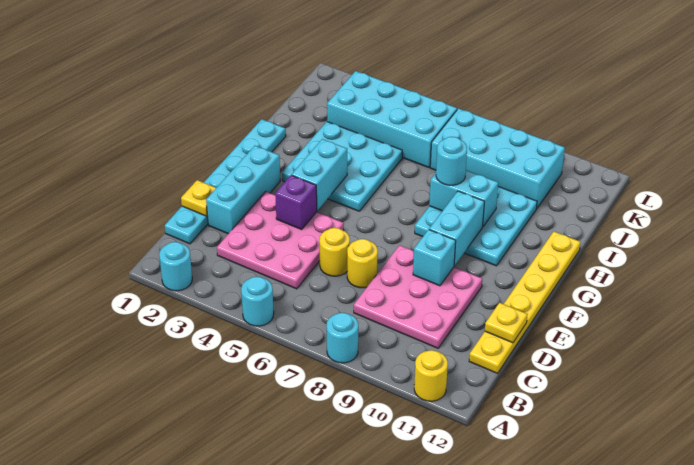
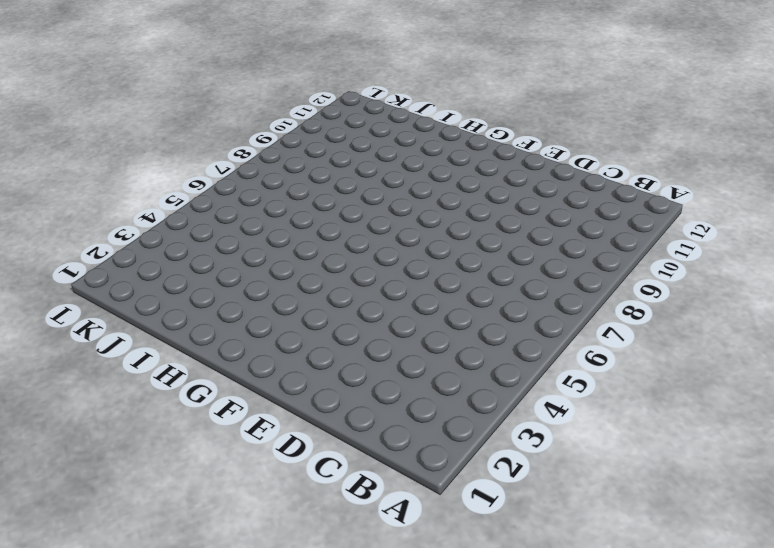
none -> cyan 1x1 round brick [159,242,192,291]
none -> cyan 1x1 round brick [241,277,274,326]
none -> cyan 1x1 round brick [327,313,358,363]

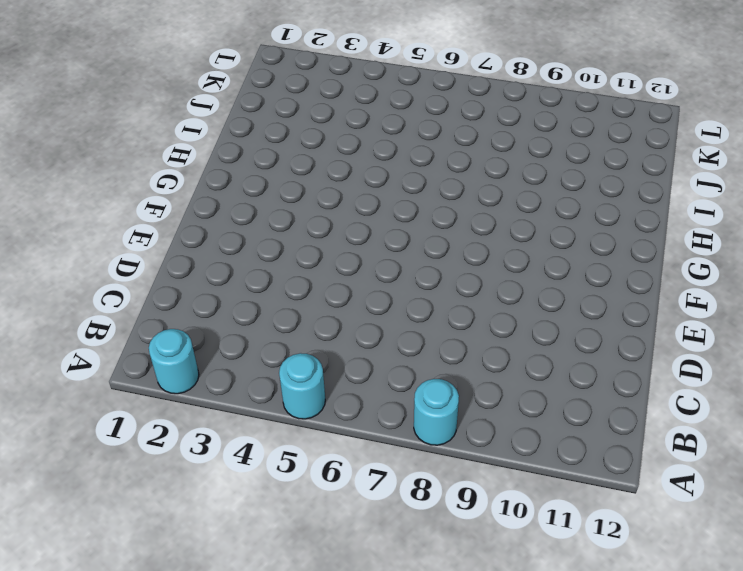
none -> yellow 1x1 round brick [414,350,448,401]
none -> cyan 1x6 plate [165,119,286,244]
none -> pink 3x3 plate [217,192,344,289]

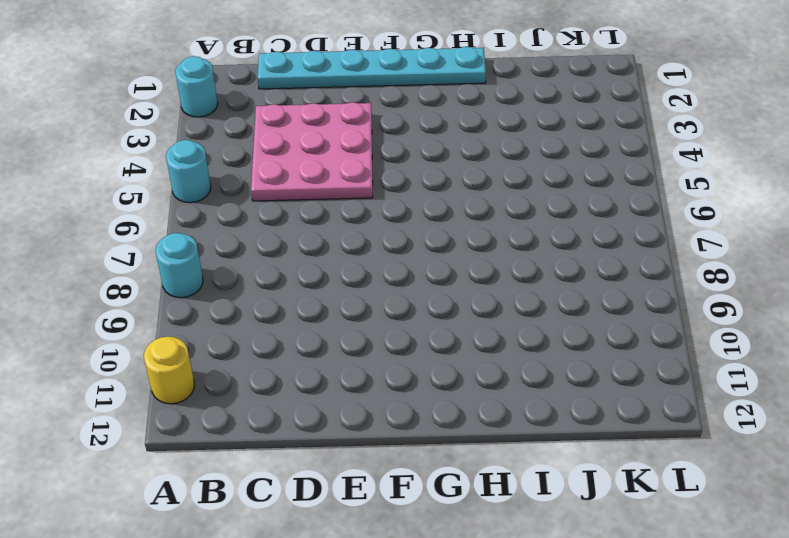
none -> pink 3x3 plate [354,245,482,348]
none -> yellow 1x6 plate [469,231,581,373]
none -> cyan 1x3 brick [206,146,280,234]

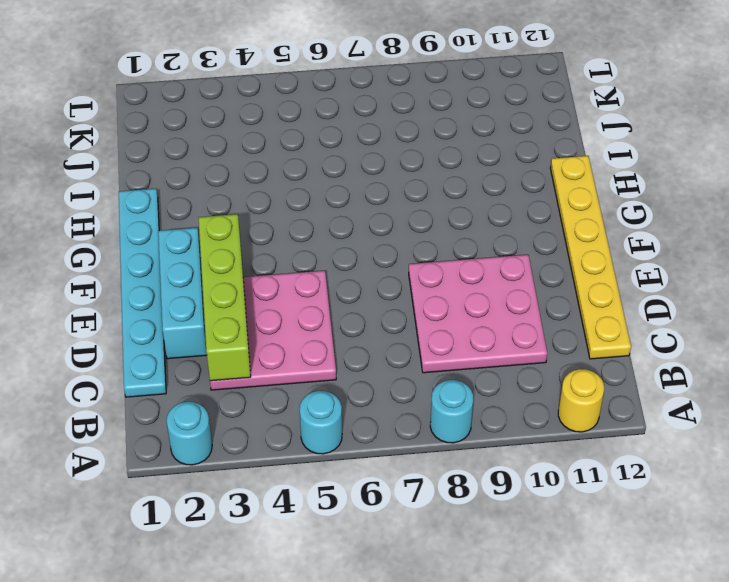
lime 1x4 brick [198,214,251,381] -> none
none -> yellow 1x1 round brick [319,228,350,276]
none -> yellow 1x1 round brick [347,239,378,288]
none -> cyan 3x3 plate [282,122,402,211]

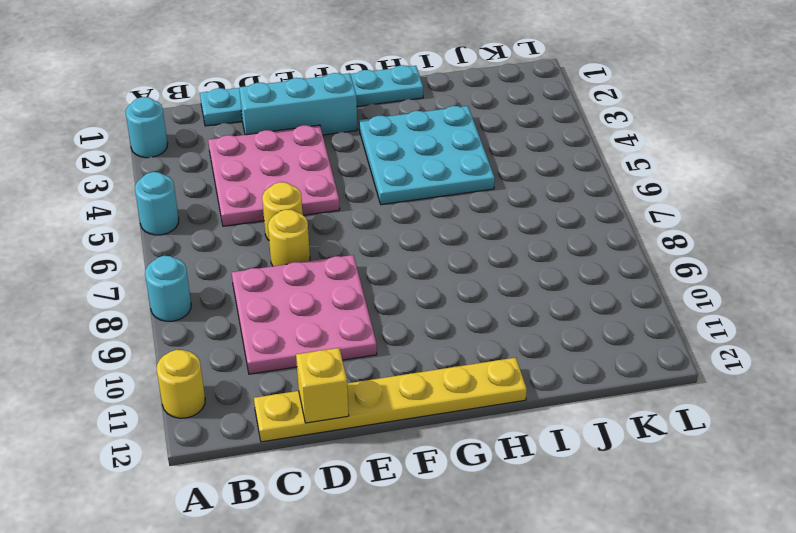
yellow 1x1 brick [296,348,349,423] -> yellow 1x1 plate [485,303,528,343]
none -> cyan 3x3 plate [415,187,537,266]
none -> cyan 2x4 brick [327,71,457,168]
none -> cyan 2x4 brick [430,109,565,209]

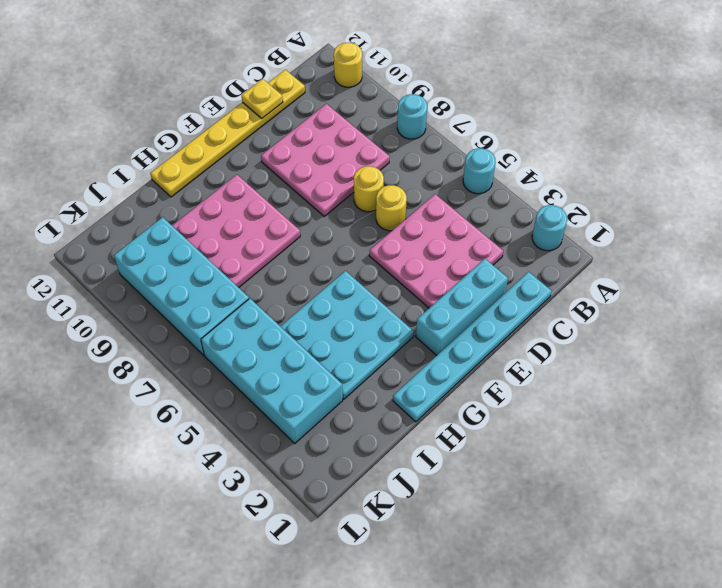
pink 3x3 plate [172,175,300,287] -> cyan 3x3 plate [415,187,537,266]
none -> yellow 1x1 plate [181,180,216,216]
none -> purple 1x1 brick [275,175,317,229]
none -> cyan 1x1 brick [413,230,456,286]

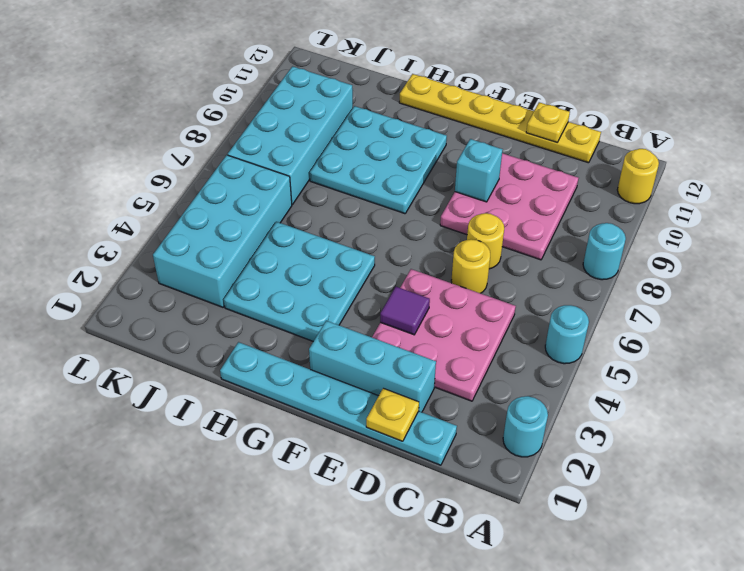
purple 1x1 tile [380,287,430,335] -> purple 1x1 brick [275,175,317,229]
none -> cyan 1x2 brick [292,139,347,211]
none -> cyan 1x2 brick [429,191,484,266]
none -> cyan 1x2 brick [429,170,498,226]

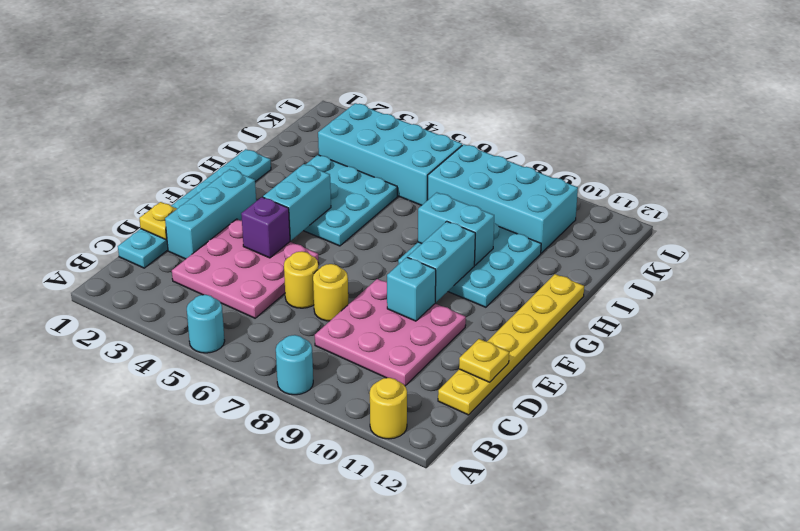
none -> cyan 1x1 round brick [159,242,192,291]
none -> cyan 1x1 round brick [436,137,467,185]

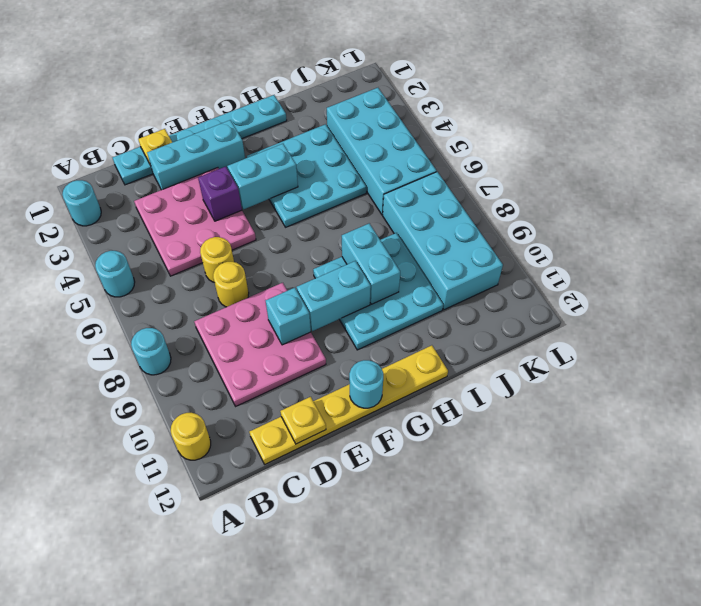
cyan 1x1 round brick [349,360,383,408] -> cyan 1x1 round brick moved to [436,137,467,185]

